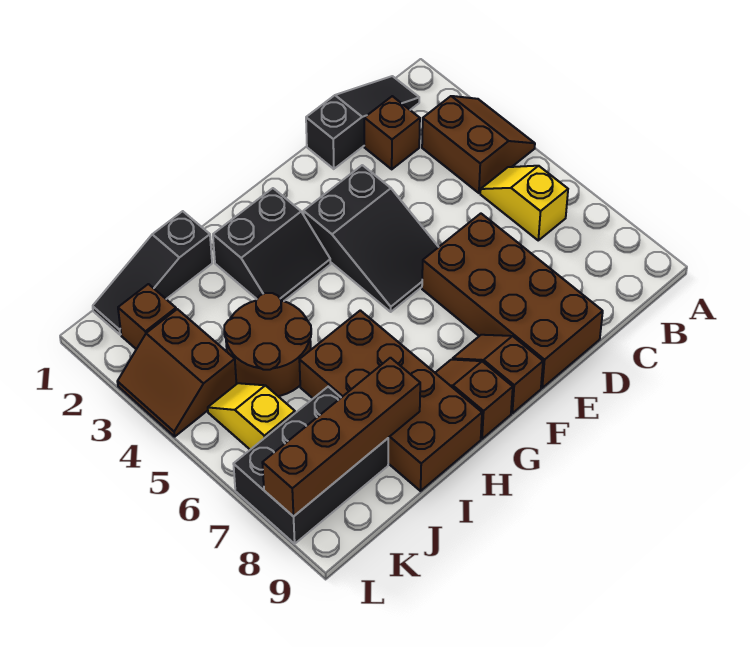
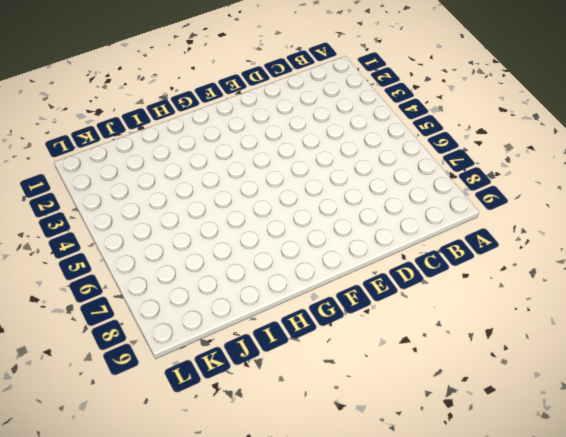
none -> brown 2x2 slope [422,96,535,193]
none -> black 1x3 slope [306,76,419,169]
none -> yellow 1x2 slope [480,166,568,240]

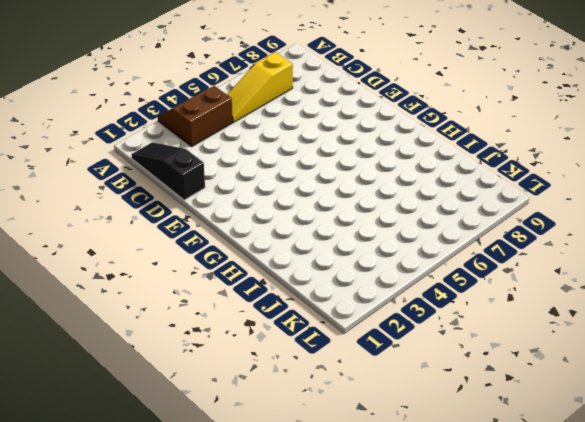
yellow 1x3 slope [227,52,293,122] -> yellow 1x2 slope [480,166,568,240]
none -> brown 1x1 brick [364,96,420,169]
none -> brown 2x4 brick [422,214,603,388]
none -> black 2x3 slope [303,165,438,312]

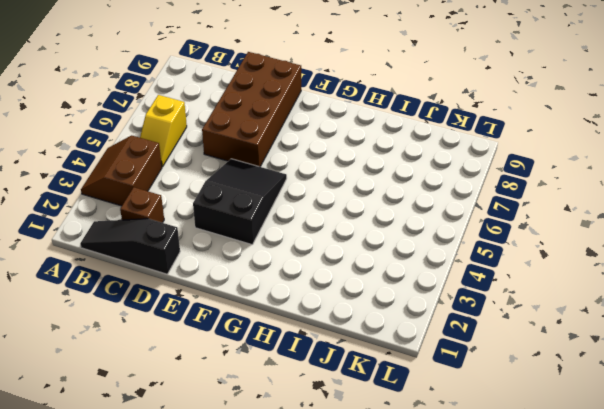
none -> brown 1x2 slope [452,335,543,413]
none -> black 2x2 slope [213,188,330,301]
none -> brown 1x2 slope [435,360,513,439]

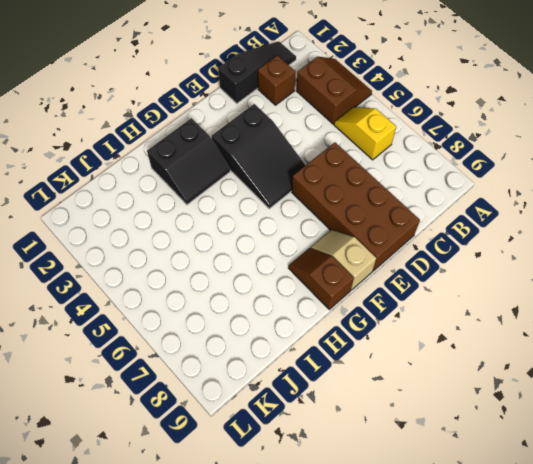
tan 1x2 slope [311,230,376,290] -> brown 1x2 slope [452,335,543,413]
none -> brown 2x4 brick [299,310,482,491]
none -> black 1x3 slope [93,211,212,335]
none -> brown 2x2 round brick [224,293,311,396]

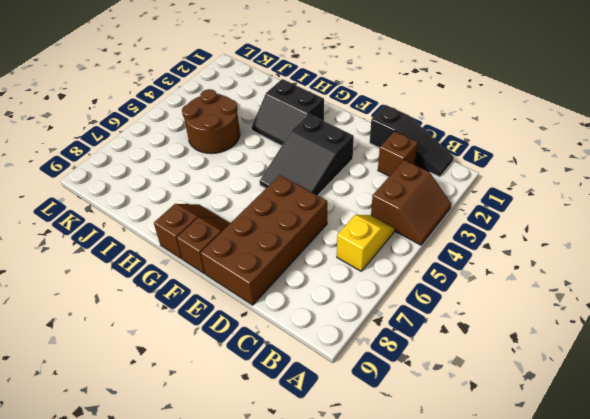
none -> brown 2x4 brick [299,310,482,491]
none -> black 1x3 slope [93,211,212,335]
none -> black 2x3 brick [233,387,388,544]

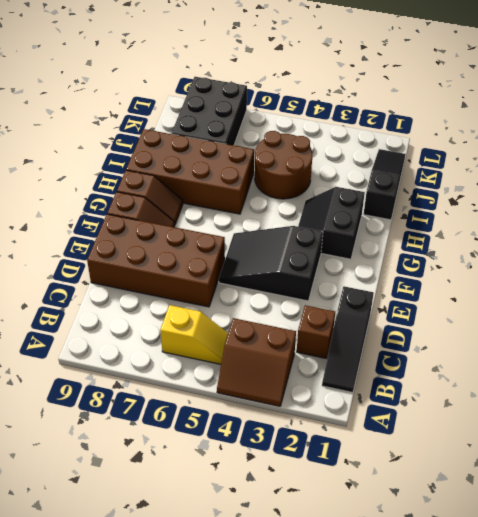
none -> brown 1x1 brick [118,284,176,349]
none -> brown 2x2 slope [117,309,236,437]
none -> yellow 1x2 slope [208,383,295,450]

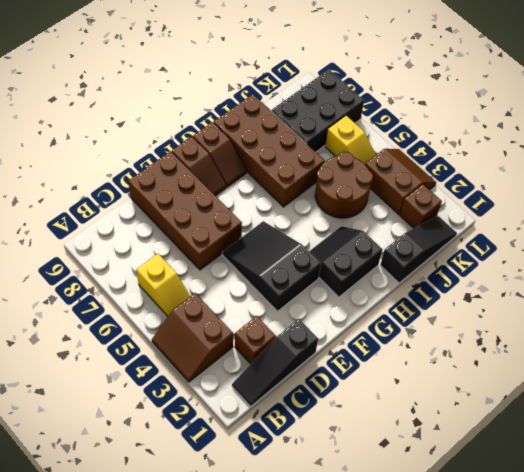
none -> brown 1x4 brick [262,358,420,517]

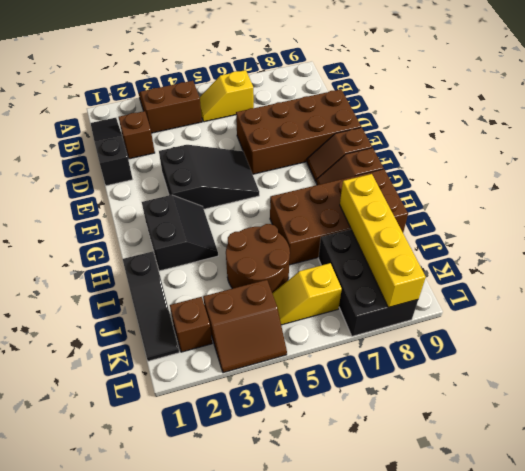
yellow 1x4 brick [340,174,426,307] -> brown 1x4 brick [262,358,420,517]

